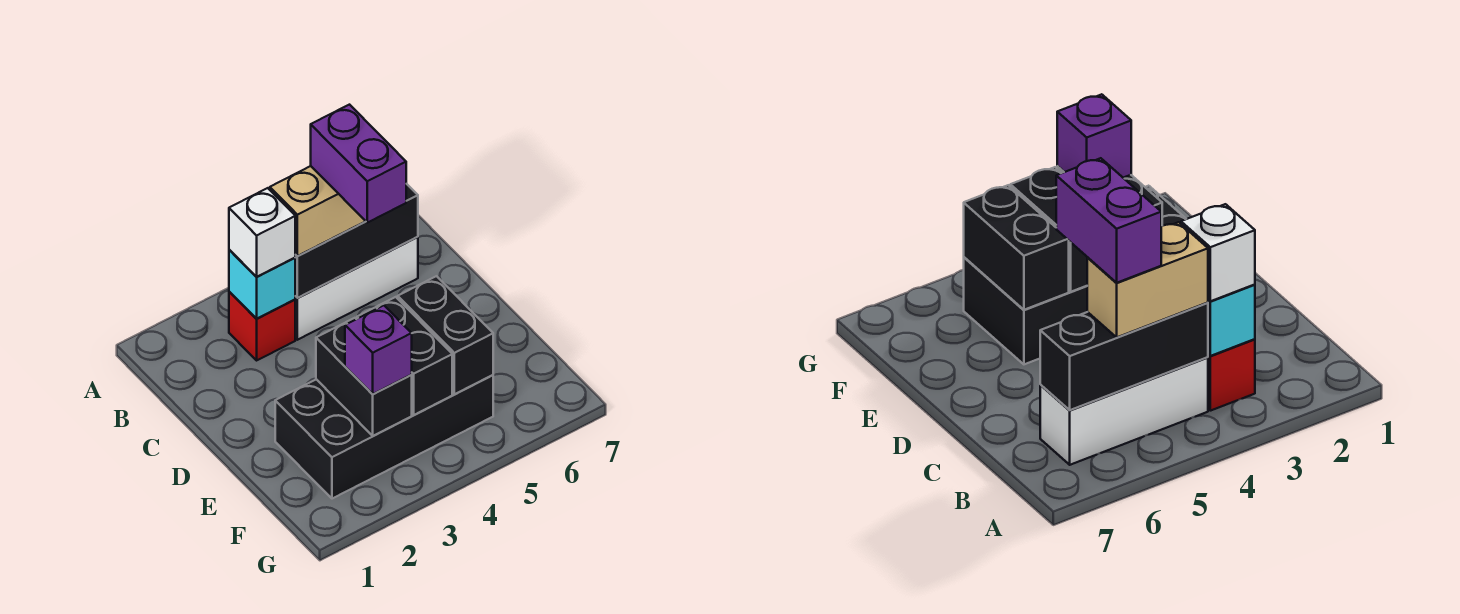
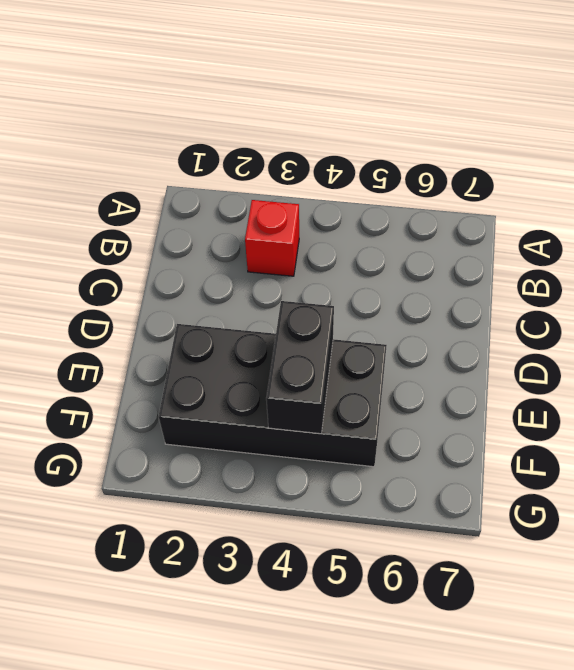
none -> white 1x3 brick [295,237,418,340]
none -> cyan 1x1 brick [229,250,295,318]
none -> black 1x3 brick [295,184,418,298]

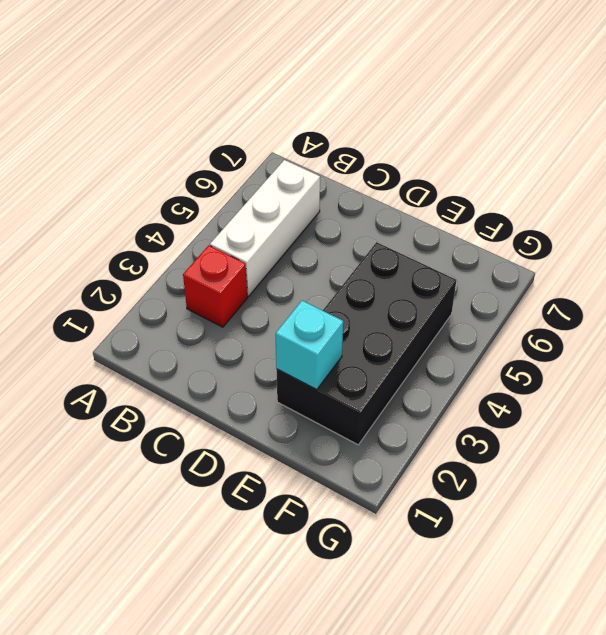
cyan 1x1 brick [276,301,343,390] -> cyan 1x1 brick moved to [229,250,295,318]
none -> black 1x3 brick [295,184,418,298]
none -> black 1x2 brick [316,318,412,436]
none -> black 1x2 brick [357,297,452,415]

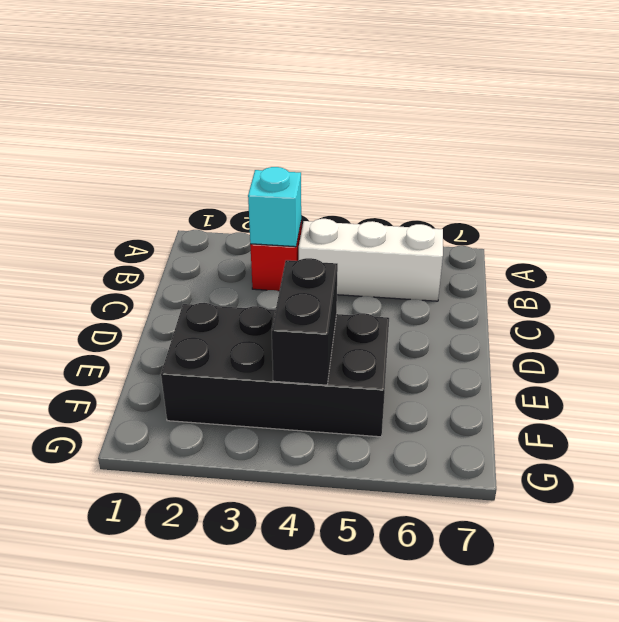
none -> black 1x3 brick [295,184,418,298]
none -> black 1x2 brick [316,318,412,436]
none -> black 1x2 brick [398,276,493,394]

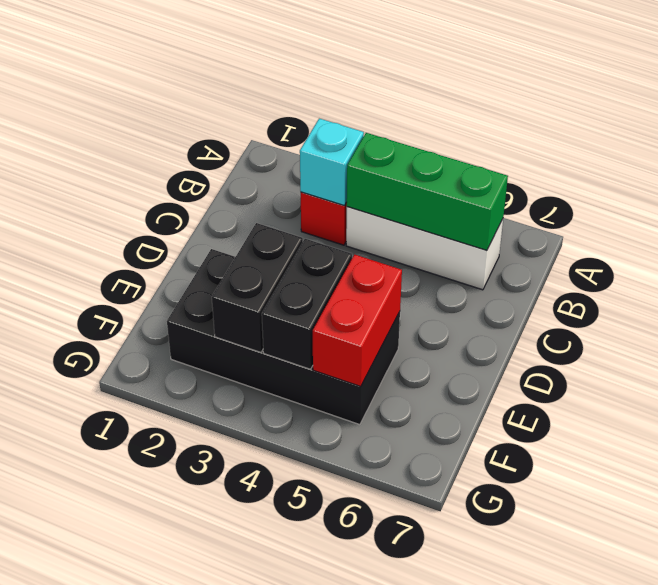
green 1x3 brick [346,133,508,251] -> black 1x3 brick [295,184,418,298]
red 1x2 brick [313,255,402,386] -> black 1x2 brick [398,276,493,394]
none -> white 1x1 brick [229,188,295,277]
none -> tan 1x2 brick [270,166,365,256]
none -> purple 1x1 brick [345,305,412,394]

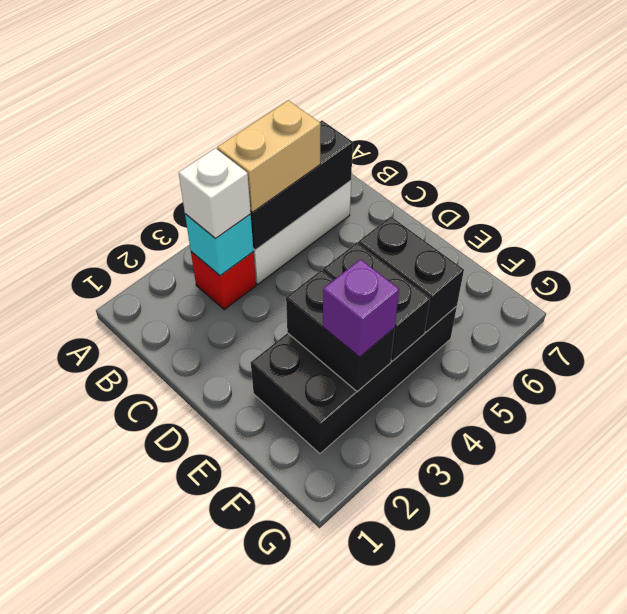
none -> purple 1x2 brick [311,105,406,223]

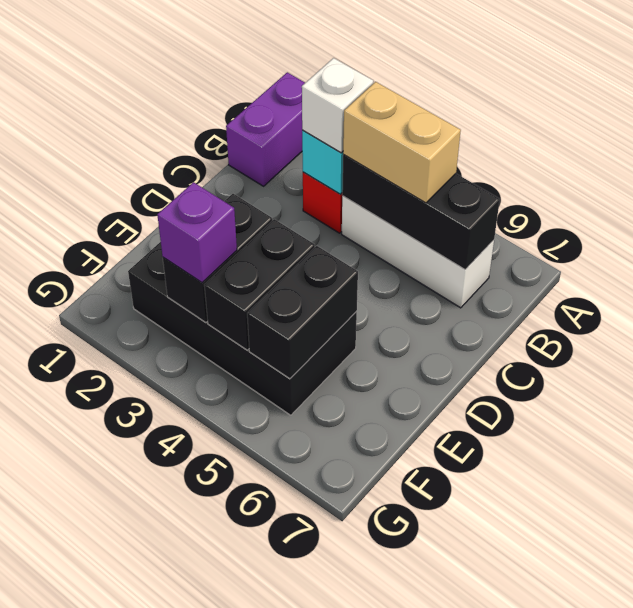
purple 1x2 brick [226,72,305,186] -> purple 1x2 brick moved to [311,105,406,223]

